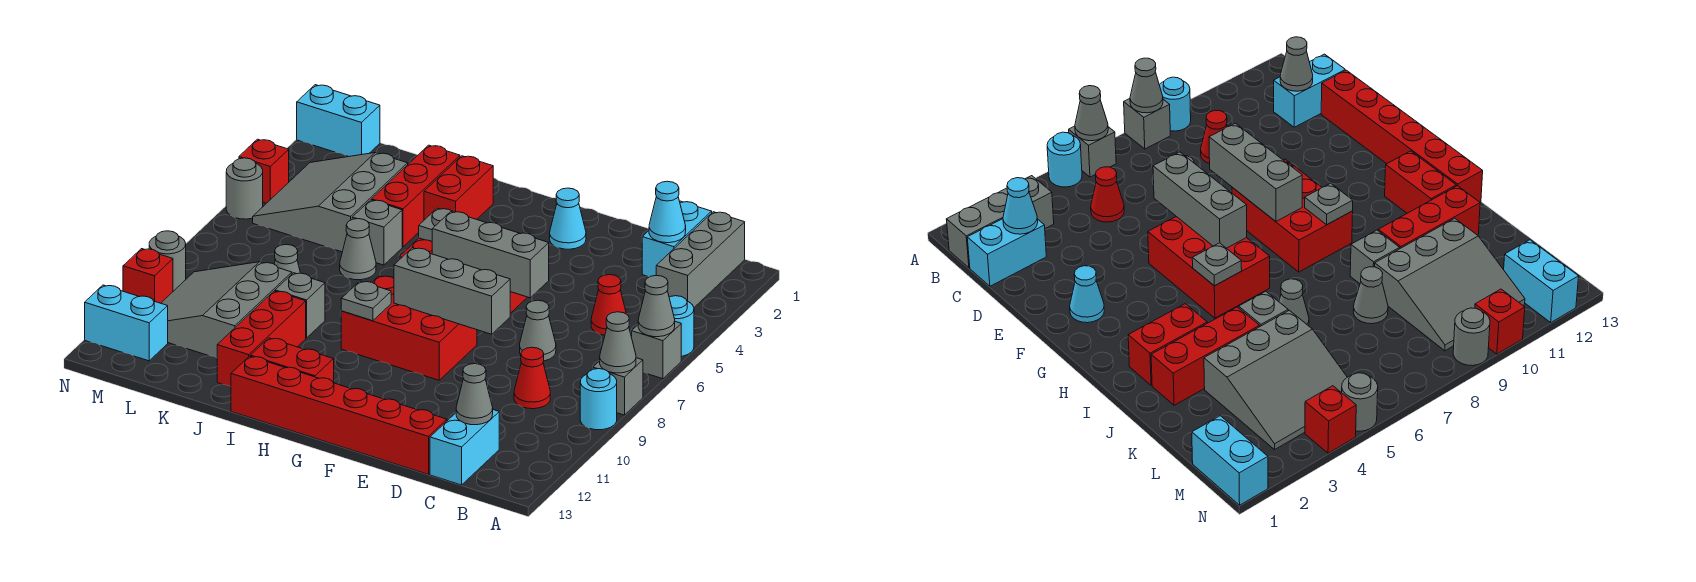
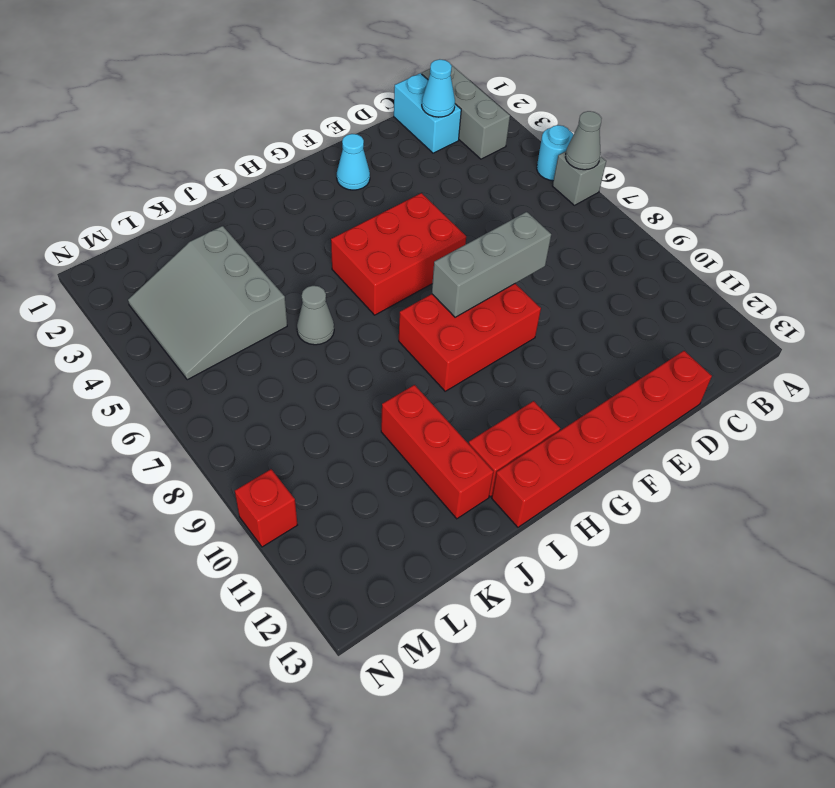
none -> grey 1x1 brick [593,358,643,415]
none -> cyan 1x1 round brick [580,369,617,430]
none -> red 1x1 cone [591,275,626,335]
none -> red 1x1 cone [514,347,550,409]

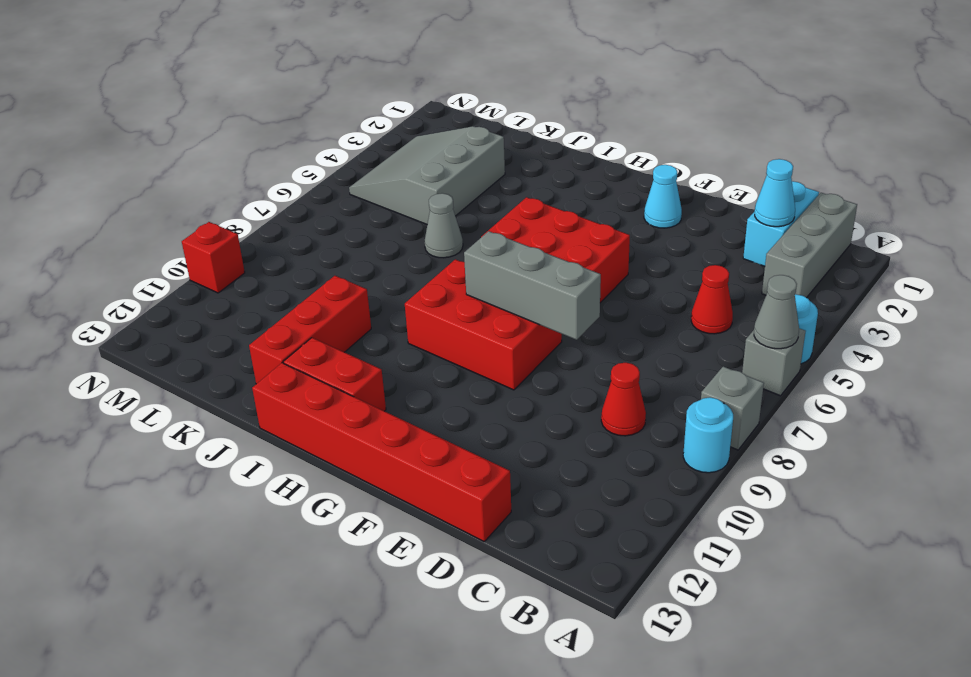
none -> cyan 1x2 brick [430,410,499,485]
none -> grey 1x1 cone [520,300,556,361]
none -> red 1x2 brick [424,156,493,220]
none -> red 1x3 brick [372,145,460,247]

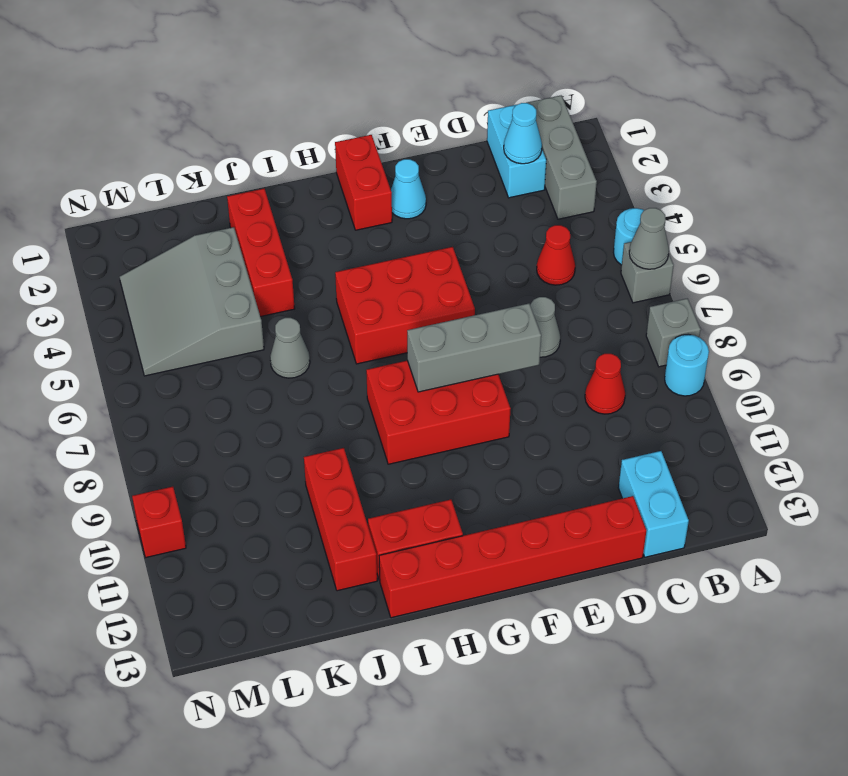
red 1x2 brick [335,135,392,230] -> red 1x2 brick moved to [424,156,493,220]
none -> grey 1x1 brick [352,200,402,265]
none -> grey 1x1 brick [275,273,325,338]
none -> grey 1x1 cone [274,244,300,274]
none -> grey 3x3 slope [161,262,292,358]

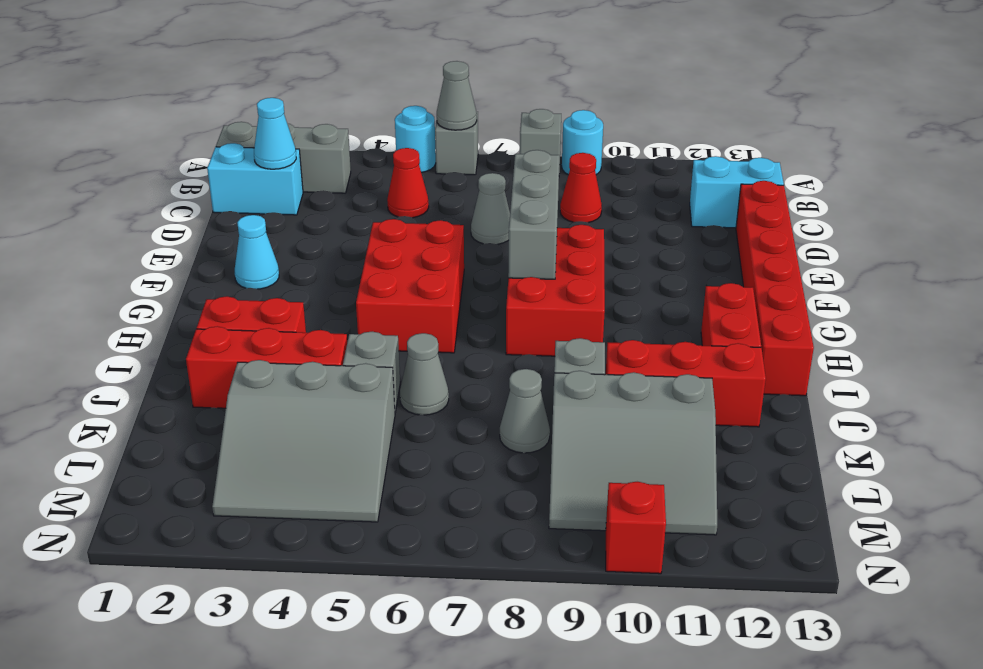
none -> cyan 1x2 brick [297,85,380,157]
none -> cyan 1x2 brick [85,285,168,361]
none -> red 1x1 brick [239,139,289,203]
none -> grey 1x1 round brick [226,158,263,219]

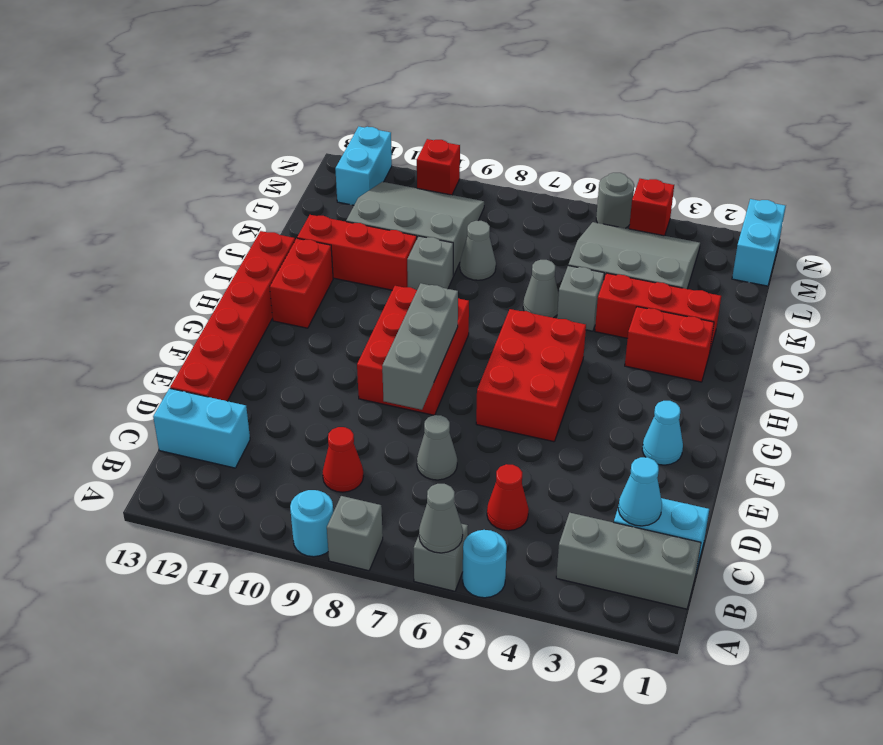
none -> grey 1x1 round brick [149,231,186,291]
none -> grey 1x1 cone [600,312,636,373]
none -> grey 1x1 cone [456,364,493,425]
none -> grey 1x3 brick [432,212,549,298]

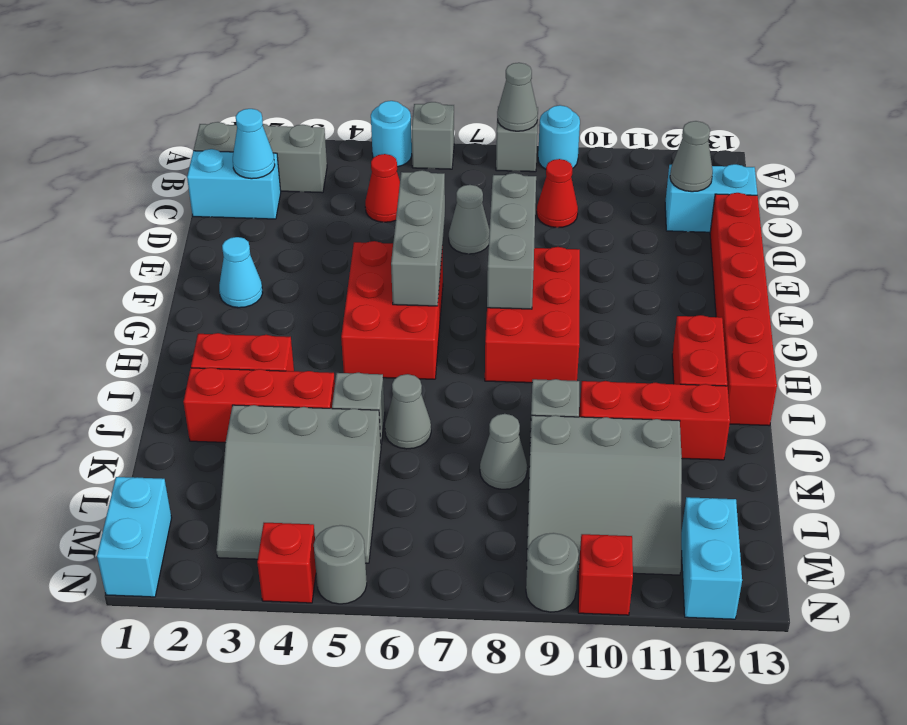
none -> grey 1x1 cone [638,275,675,337]
none -> grey 1x1 plate [419,208,453,241]
none -> grey 1x1 plate [341,281,391,321]

